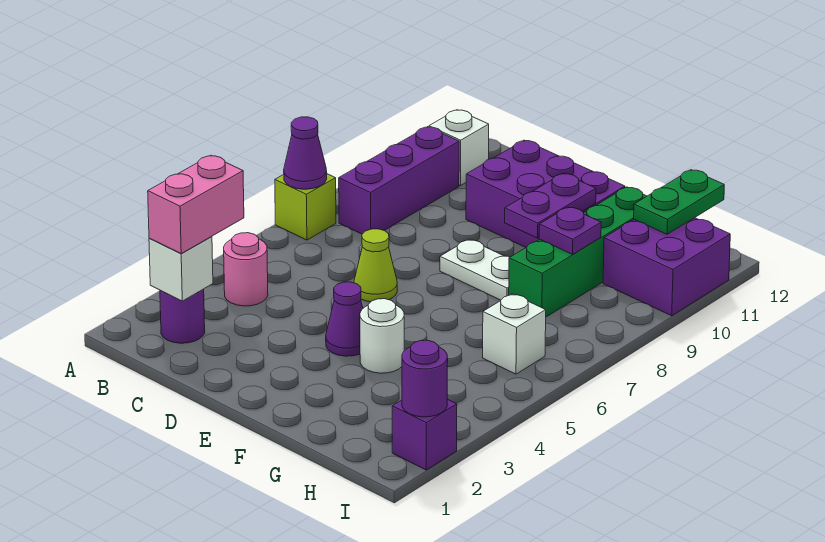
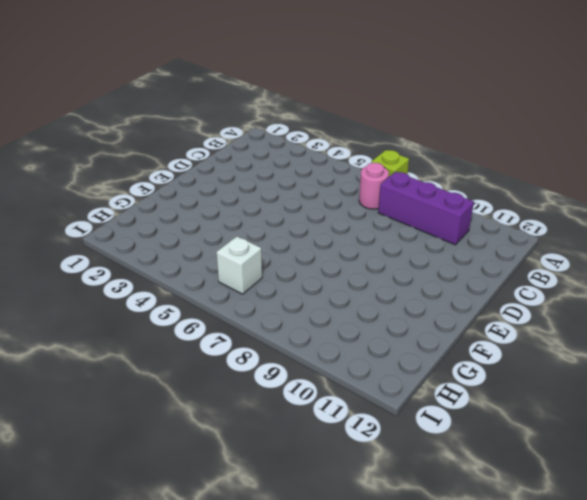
pink 1x1 round brick [359,163,389,209] -> pink 1x1 round brick moved to [224,233,268,306]
none -> purple 1x1 round brick [160,289,205,343]
none -> white 1x1 brick [429,110,489,186]
none -> lime 1x1 cone [354,229,397,302]

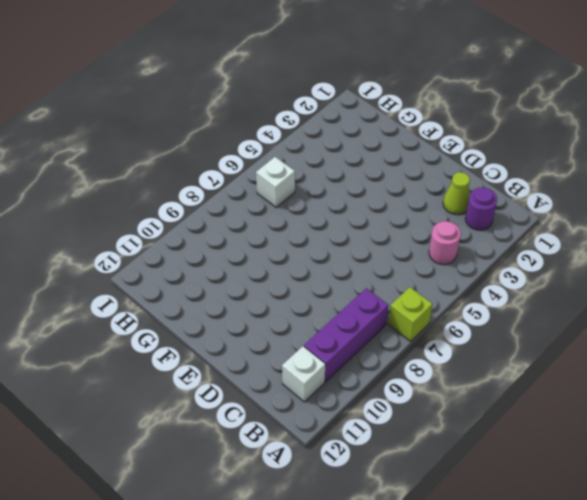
lime 1x1 cone [443,172,470,215] -> lime 1x1 cone moved to [354,229,397,302]
none -> purple 2x3 brick [466,140,625,247]
none -> purple 1x1 cone [326,282,363,356]
none -> white 1x2 plate [440,239,510,300]

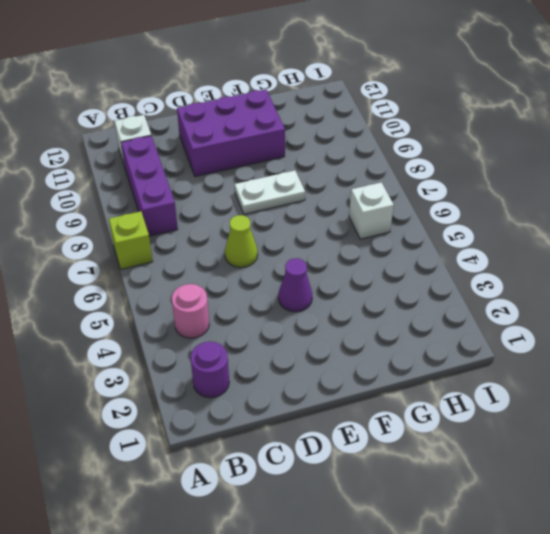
none -> white 1x1 round brick [360,299,404,373]
none -> green 1x4 brick [509,187,647,317]
none -> purple 2x2 brick [603,218,730,316]

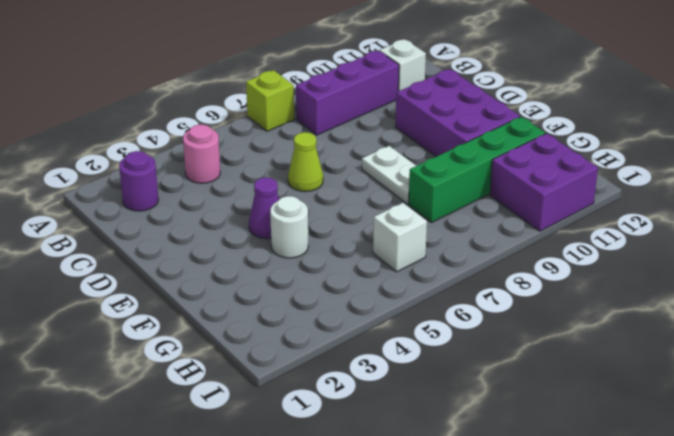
none -> purple 1x1 brick [392,399,457,470]
none -> purple 1x1 cone [284,117,327,189]
none -> white 1x1 brick [149,237,213,301]

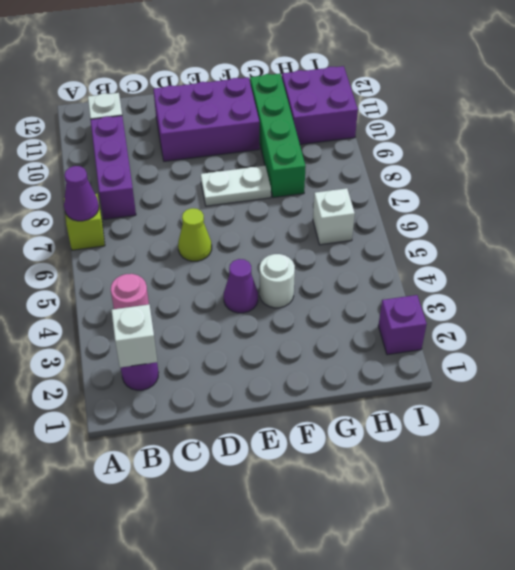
none -> purple 1x2 plate [505,173,596,238]
none -> purple 1x1 plate [539,207,601,254]
none -> green 1x2 plate [634,170,724,234]

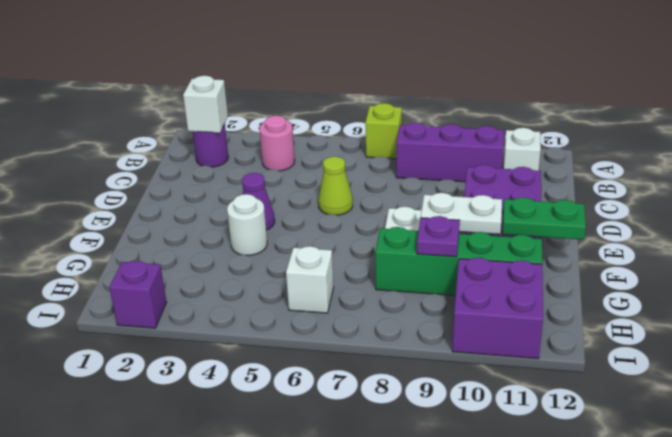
white 1x2 plate [421,193,502,234] -> purple 1x2 plate [505,173,596,238]
green 1x2 plate [502,197,586,240] -> green 1x2 plate moved to [634,170,724,234]
none -> purple 1x1 cone [284,117,327,189]
none -> purple 1x1 round brick [402,340,448,417]
none -> pink 1x2 brick [148,156,244,253]

